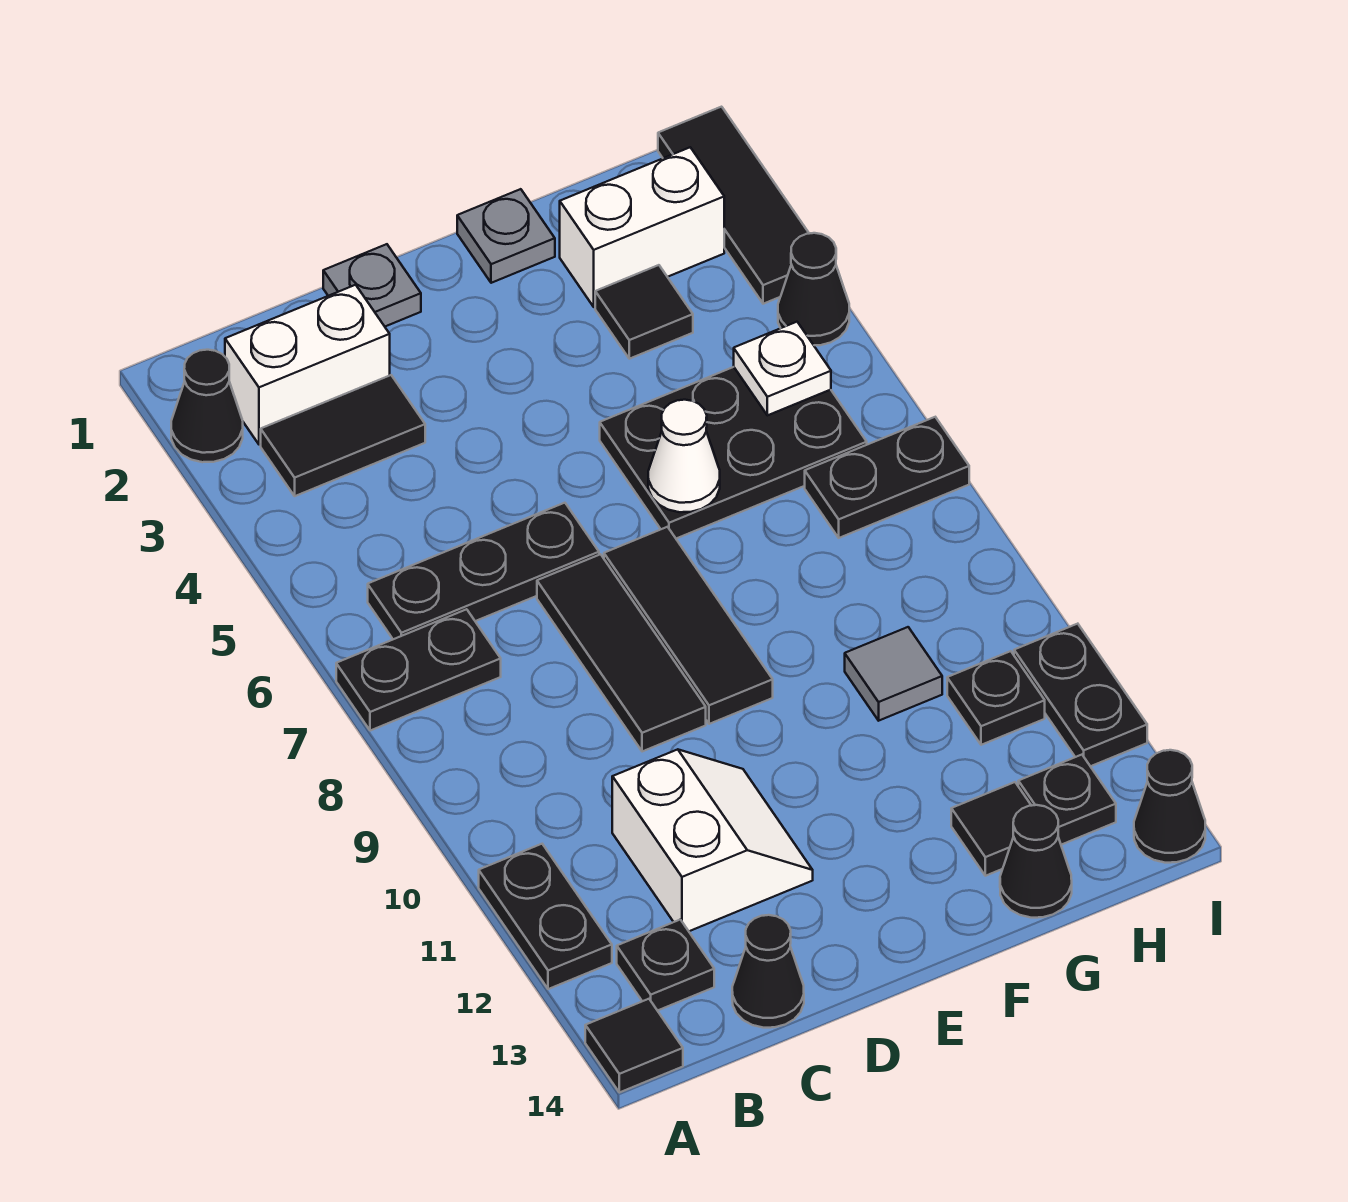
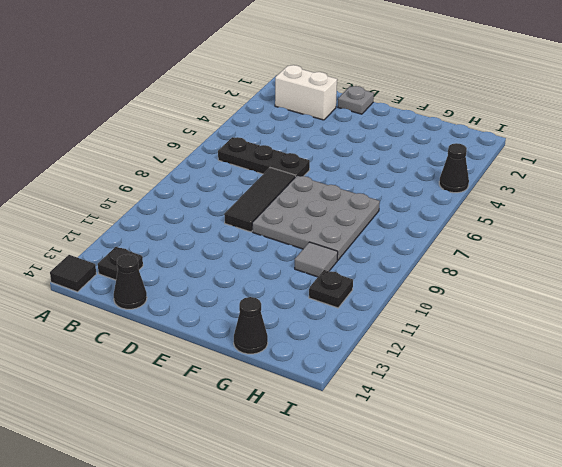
grey 3x3 plate [252,176,380,260] -> black 1x3 tile [604,527,773,724]
none -> black 1x1 cone [171,350,243,462]
none -> black 1x2 plate [336,609,501,731]
none -> black 1x2 plate [479,844,612,989]

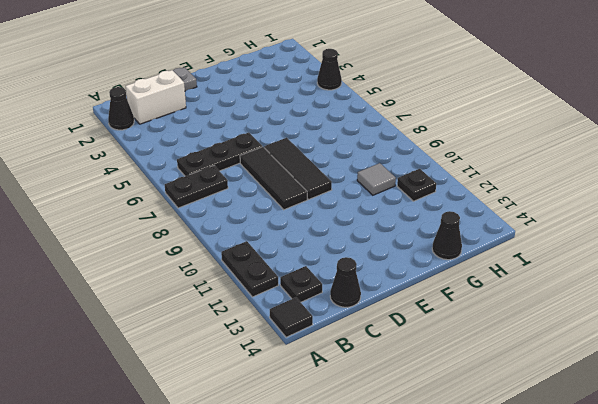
none -> black 1x2 tile [261,375,425,496]
none -> white 2x2 slope [612,749,813,931]
none -> grey 1x1 plate [457,189,555,283]

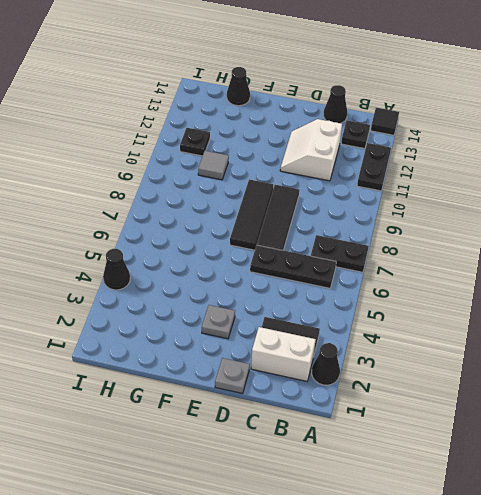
grey 1x1 plate [202,305,235,339] -> grey 1x1 plate moved to [457,189,555,283]
none -> black 2x3 plate [600,367,867,539]
none -> white 1x2 brick [560,147,724,307]
none -> black 1x1 tile [595,265,693,359]

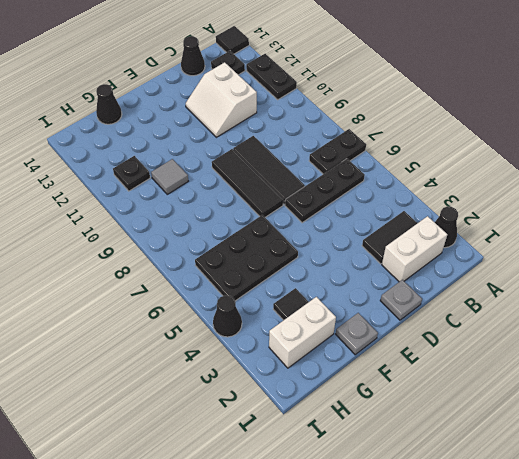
none -> black 1x1 tile [951,782,1031,876]
none -> black 1x2 plate [805,417,969,538]
none -> black 1x1 plate [1018,755,1116,845]

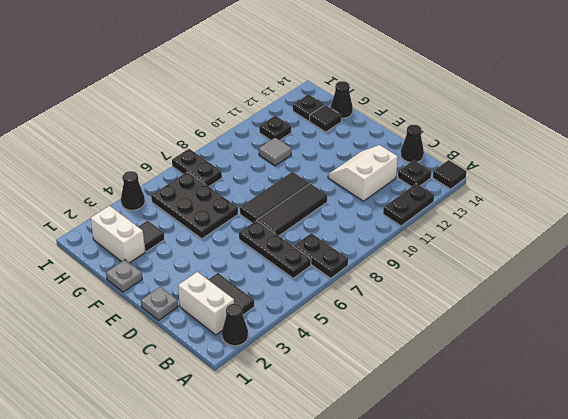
none -> black 1x3 tile [658,107,809,304]
none -> black 1x2 plate [1014,624,1147,766]
none -> black 1x1 cone [1134,750,1205,863]

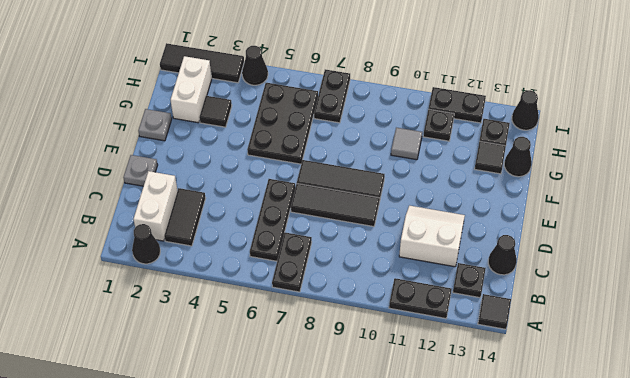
none -> white 1x1 cone [648,400,720,512]
none -> white 1x1 plate [734,322,831,415]

